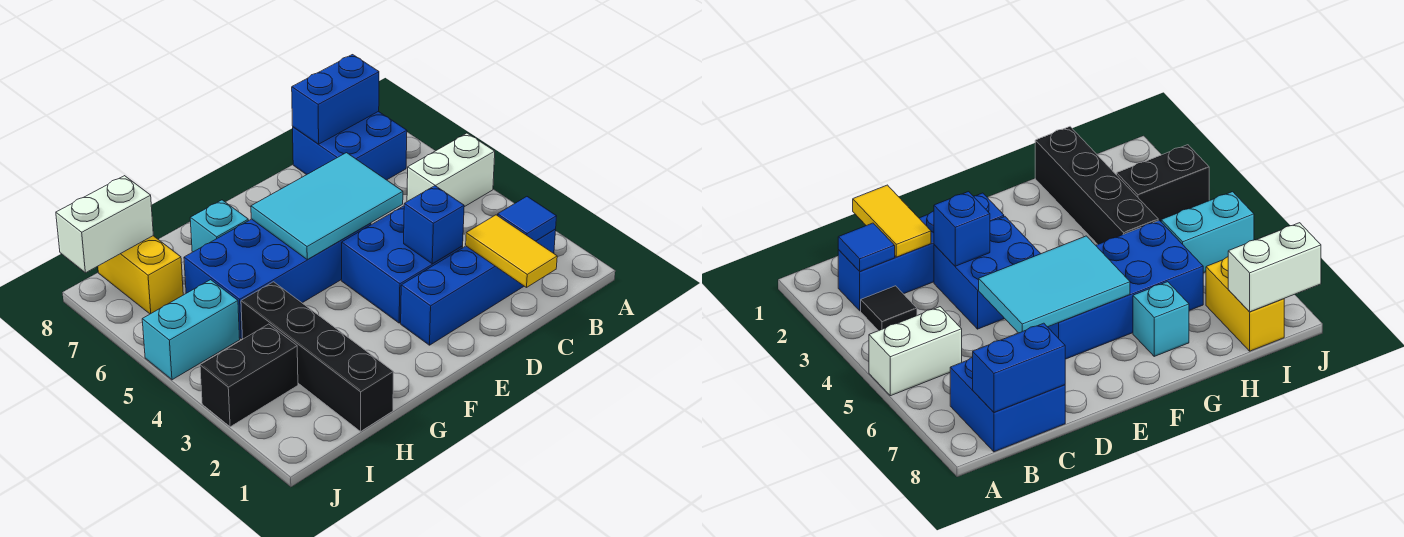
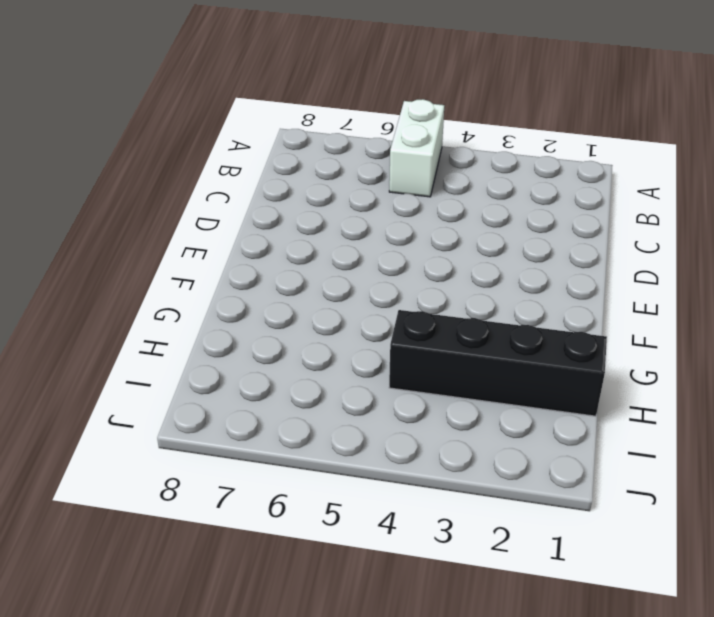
none -> blue 1x4 brick [401,229,556,345]
none -> black 1x1 tile [861,286,917,331]
none -> blue 2x2 brick [293,111,407,180]

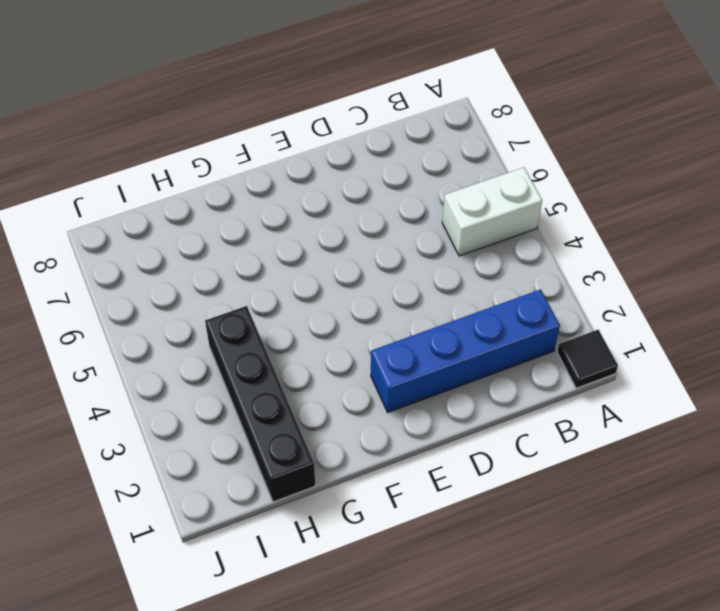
black 1x1 tile [557,330,618,388] -> black 1x1 tile moved to [861,286,917,331]
none -> blue 2x2 brick [293,111,407,180]
none -> blue 2x2 brick [342,206,463,323]
none -> blue 2x4 brick [184,219,371,339]

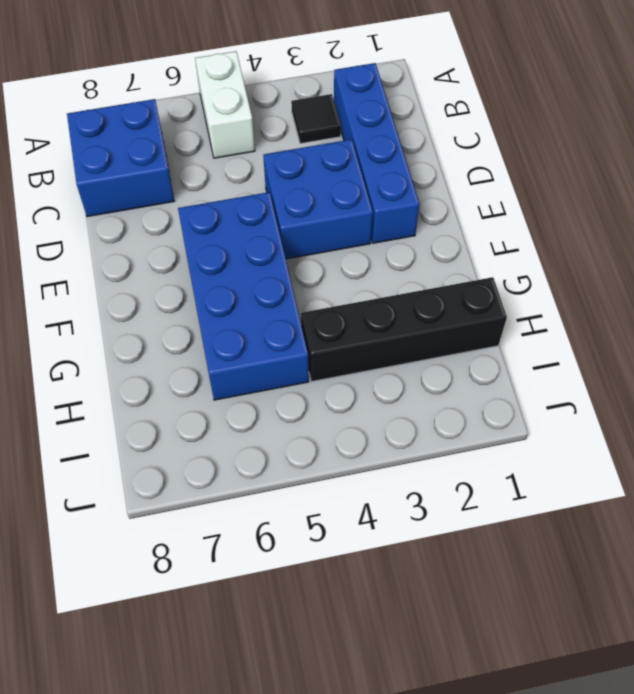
none -> cyan 1x1 brick [190,200,249,252]
none -> black 1x2 brick [200,324,298,427]
none -> cyan 1x2 brick [142,280,240,380]

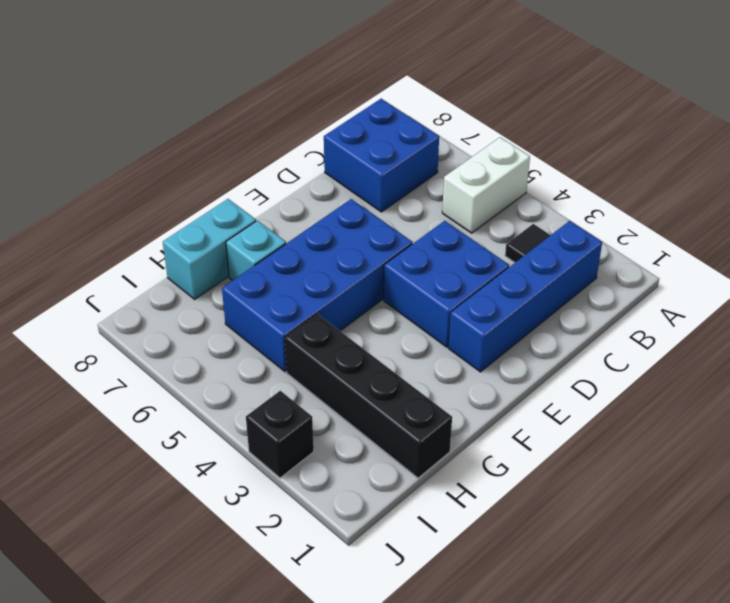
cyan 1x2 brick [163,199,256,299] -> cyan 1x2 brick moved to [142,280,240,380]
black 1x1 brick [246,391,314,478] -> black 1x2 brick [200,324,298,427]
none -> yellow 1x2 brick [98,236,183,314]
none -> blue 1x1 tile [498,197,557,241]
none -> blue 1x2 brick [292,55,379,144]

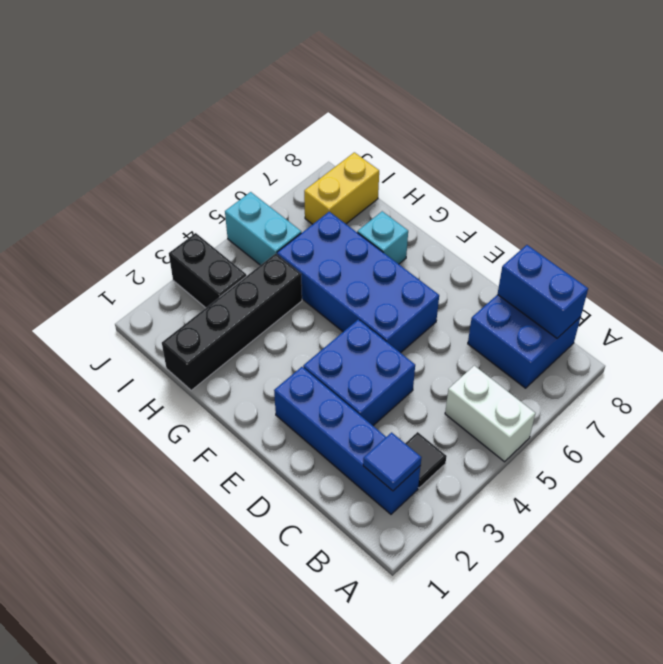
none -> yellow 1x2 tile [466,215,557,287]
none -> blue 1x1 brick [404,186,464,264]
none -> cyan 2x3 tile [251,153,403,259]

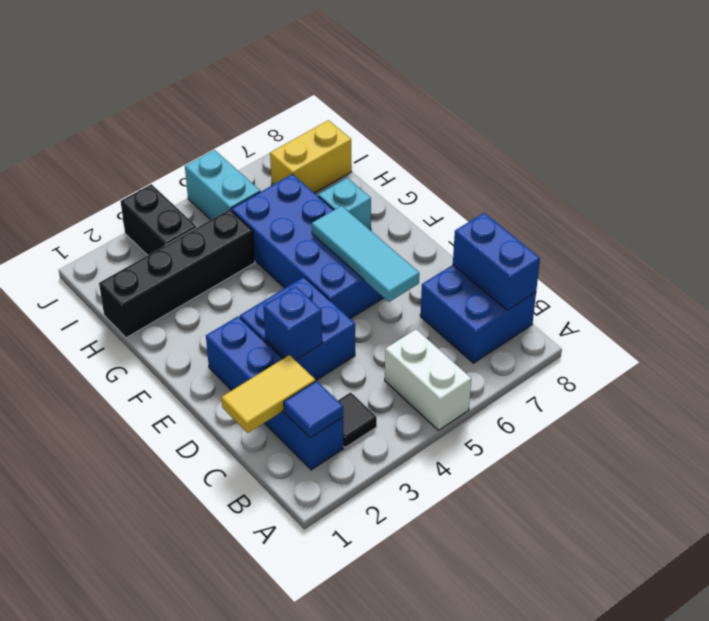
cyan 1x3 tile [312,206,419,302] -> cyan 2x3 tile [251,153,403,259]
none -> white 1x2 brick [56,176,153,273]

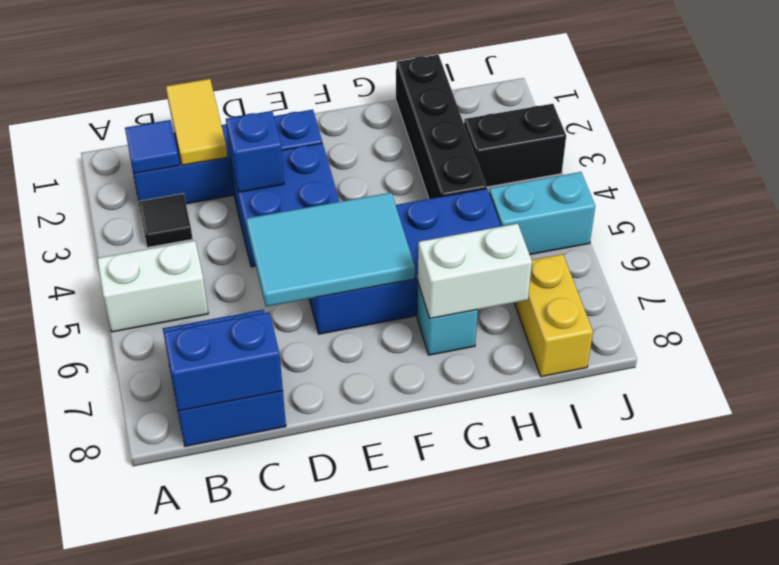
white 1x2 brick [418,224,532,318] -> white 1x2 brick moved to [56,176,153,273]

